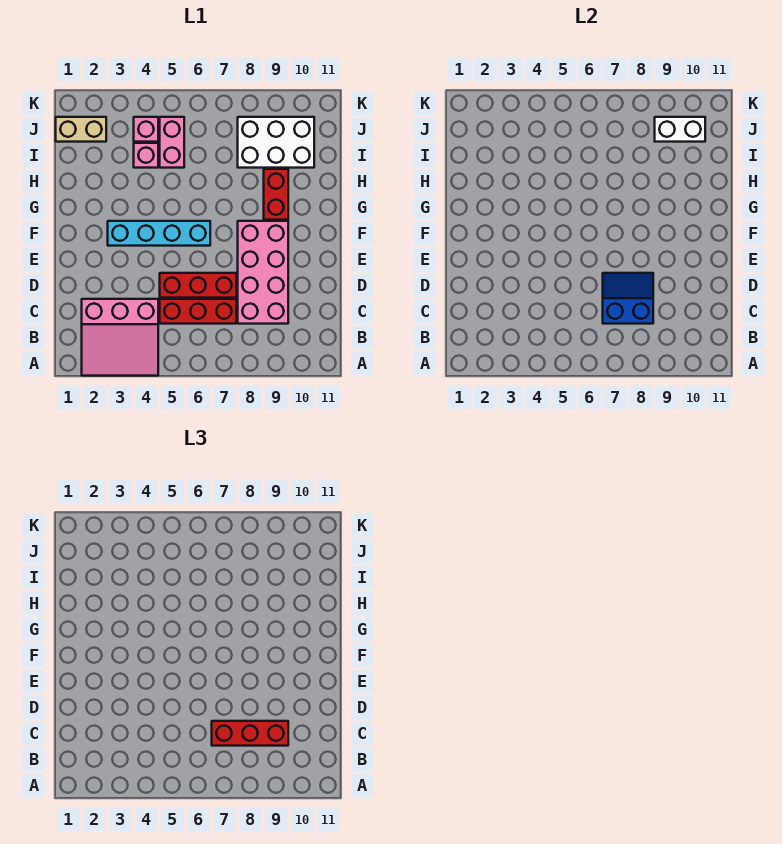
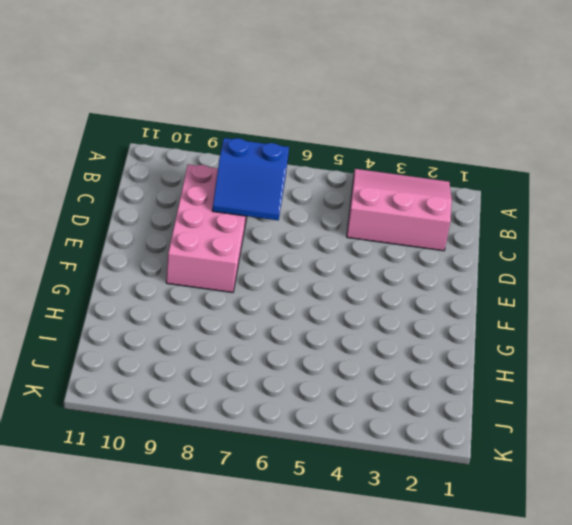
none -> red 1x3 brick [160,299,236,324]
none -> red 1x3 brick [160,273,236,298]
none -> cyan 1x4 brick [108,221,210,246]

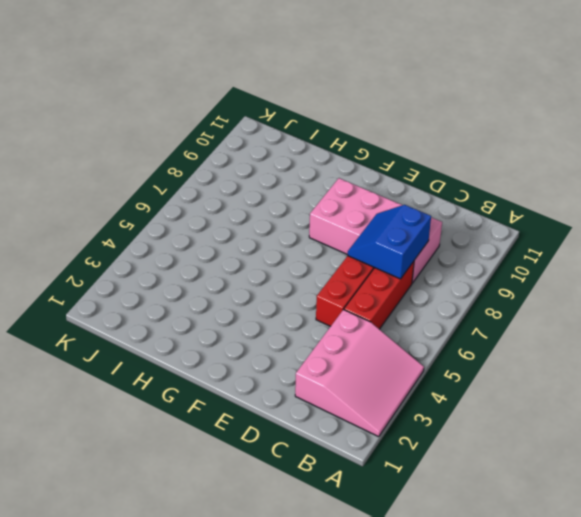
none -> cyan 1x4 brick [108,221,210,246]
none -> red 1x2 brick [264,169,288,220]
none -> pink 1x1 brick [134,143,158,168]

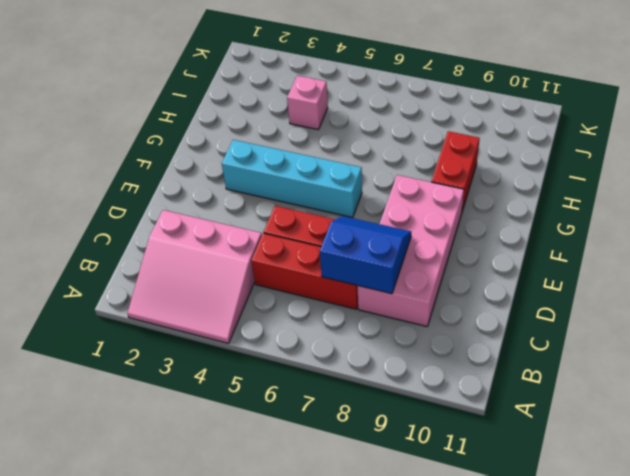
none -> pink 1x2 brick [160,117,184,168]
none -> white 2x3 brick [238,117,314,168]
none -> tan 1x2 brick [56,117,106,142]

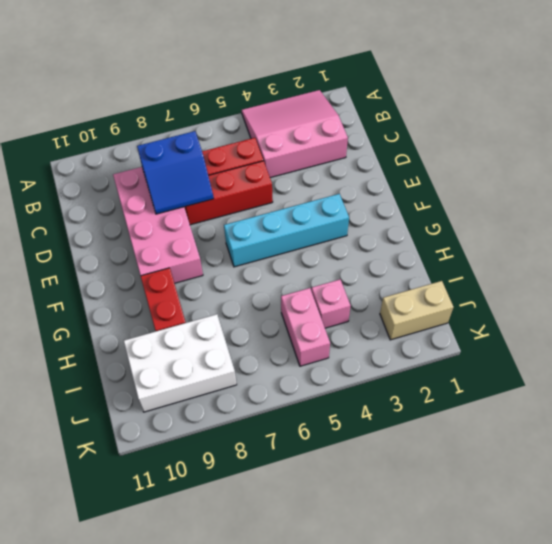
none -> pink 1x1 brick [134,117,158,142]
none -> white 1x2 brick [655,117,705,142]
none -> red 1x3 brick [212,721,288,746]

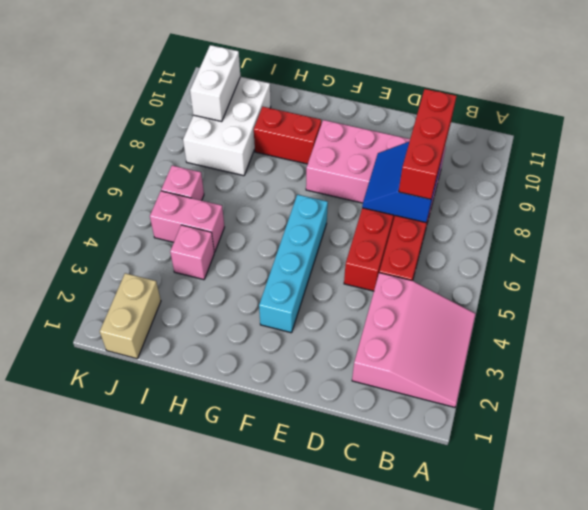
pink 1x1 brick [161,165,204,201] -> pink 1x1 brick moved to [134,117,158,142]

